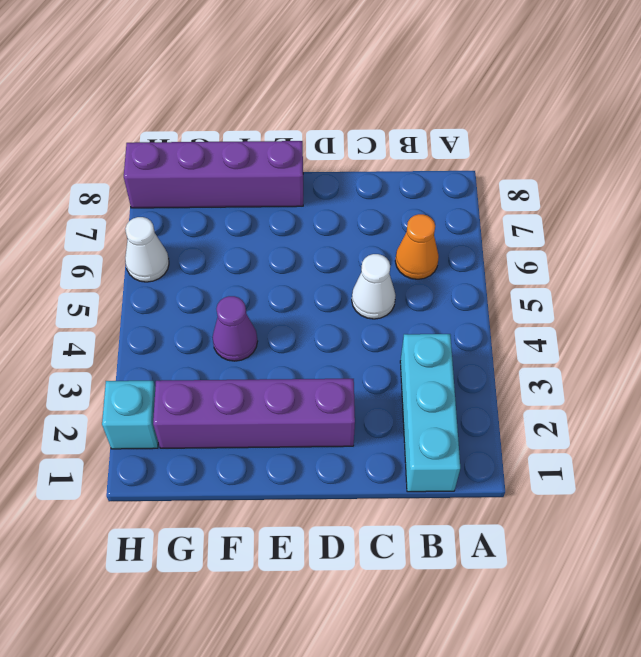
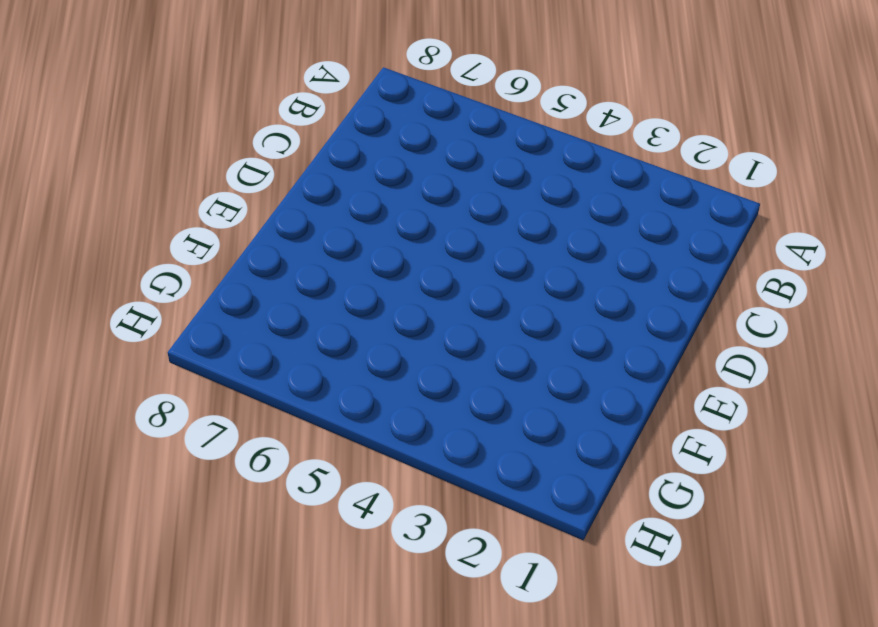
none -> cyan 1x3 brick [400,334,460,492]
none -> orange 1x1 cone [395,214,439,279]

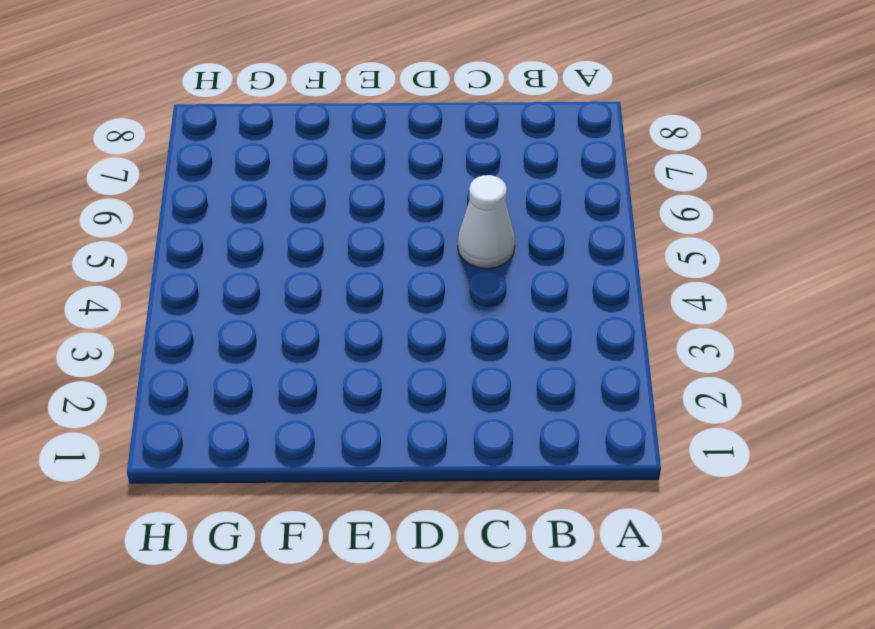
none -> cyan 1x3 brick [400,334,460,492]
none -> orange 1x1 cone [395,214,439,279]

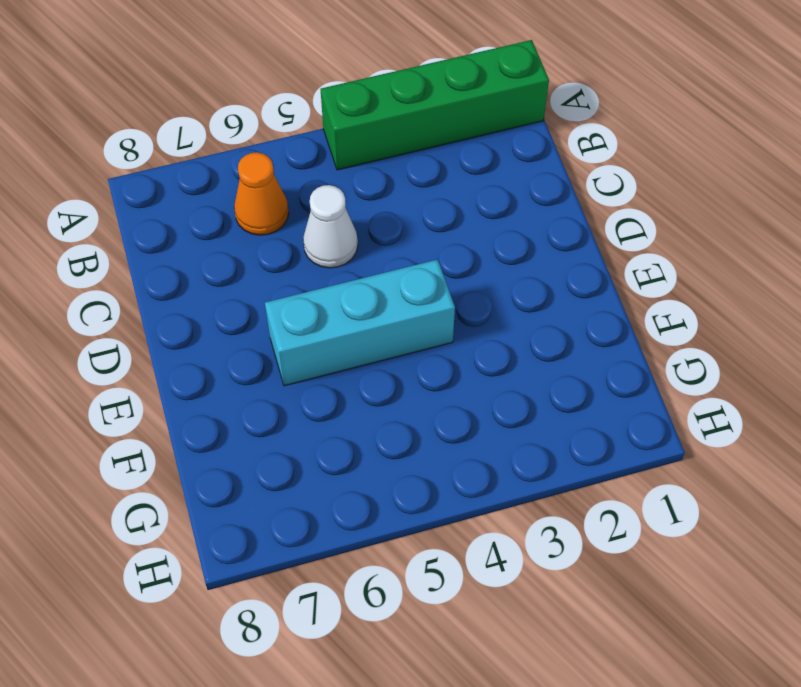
green 1x4 brick [321,40,549,170] -> none
cyan 1x3 brick [265,260,455,386] -> cyan 1x3 brick moved to [400,334,460,492]
none -> purple 1x4 brick [153,378,355,448]
none -> purple 1x4 brick [124,141,303,208]

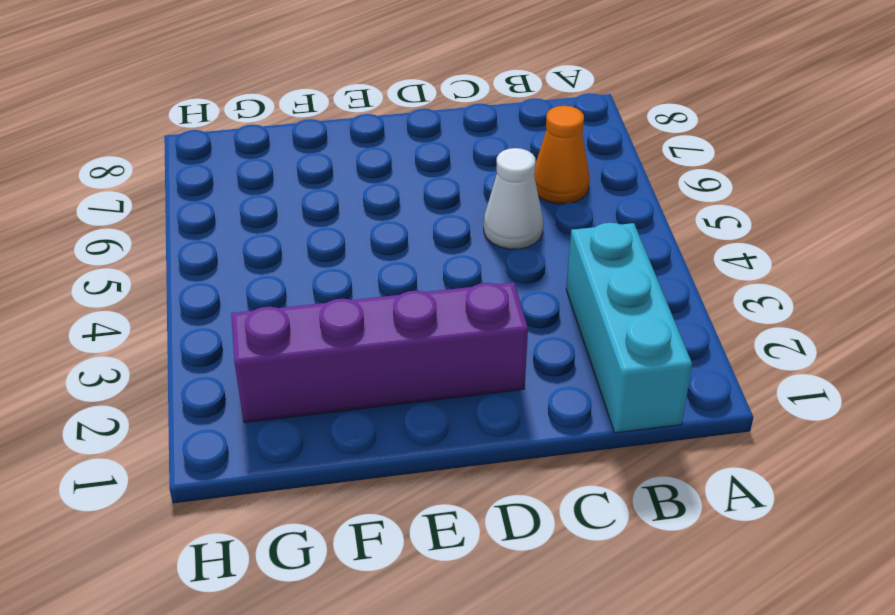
none -> purple 1x4 brick [124,141,303,208]
none -> purple 1x1 cone [212,296,258,361]

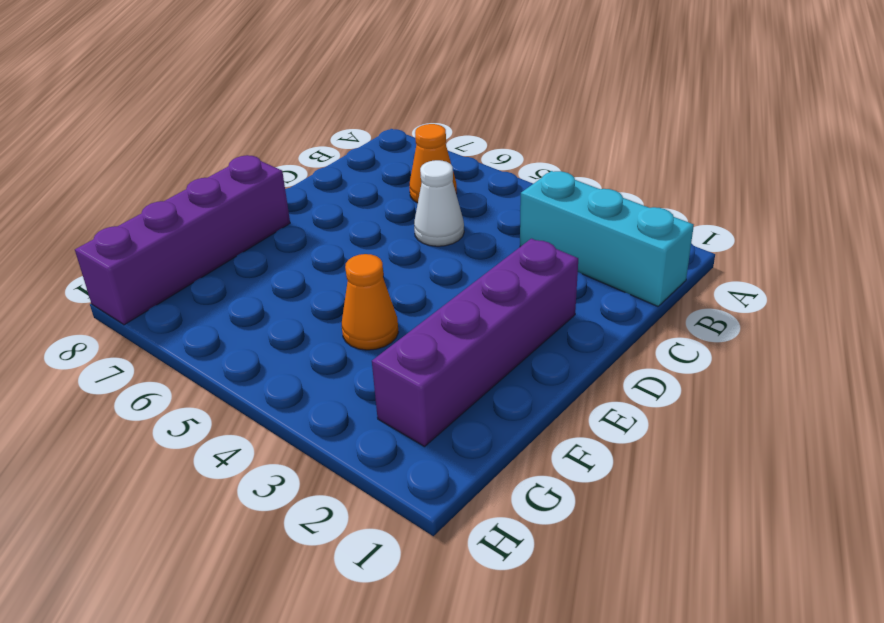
orange 1x1 cone [342,254,398,350] -> purple 1x1 cone [212,296,258,361]
none -> cyan 1x1 brick [102,381,158,449]
none -> white 1x1 cone [125,217,169,282]

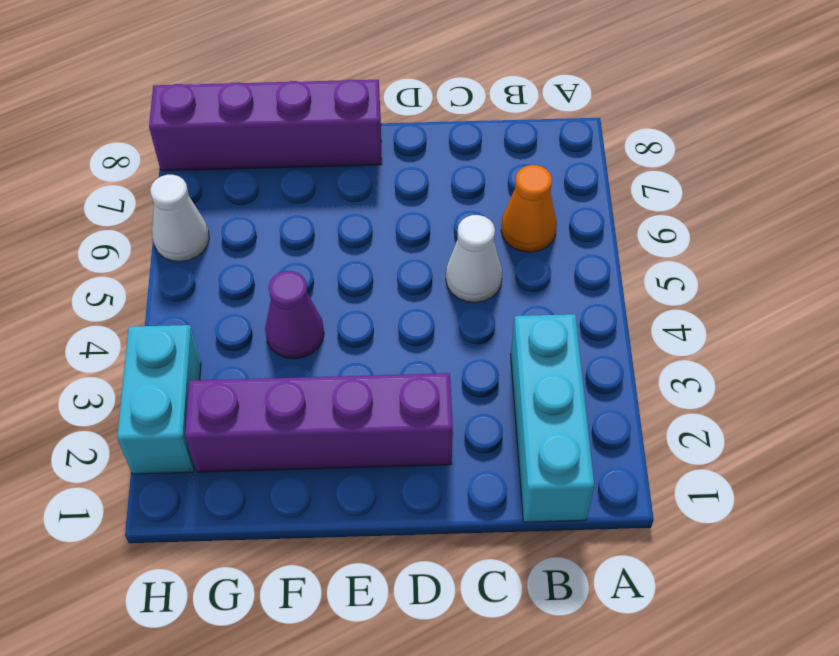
cyan 1x2 brick [117,325,201,474] -> cyan 1x1 brick [102,381,158,449]

